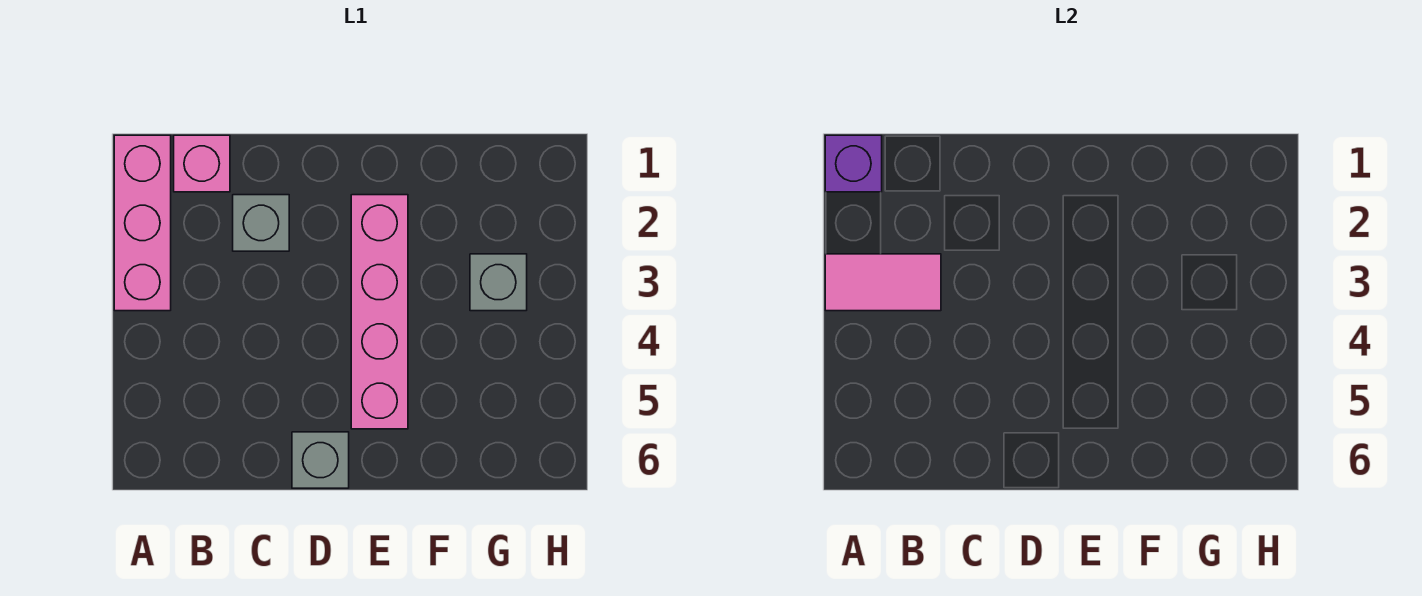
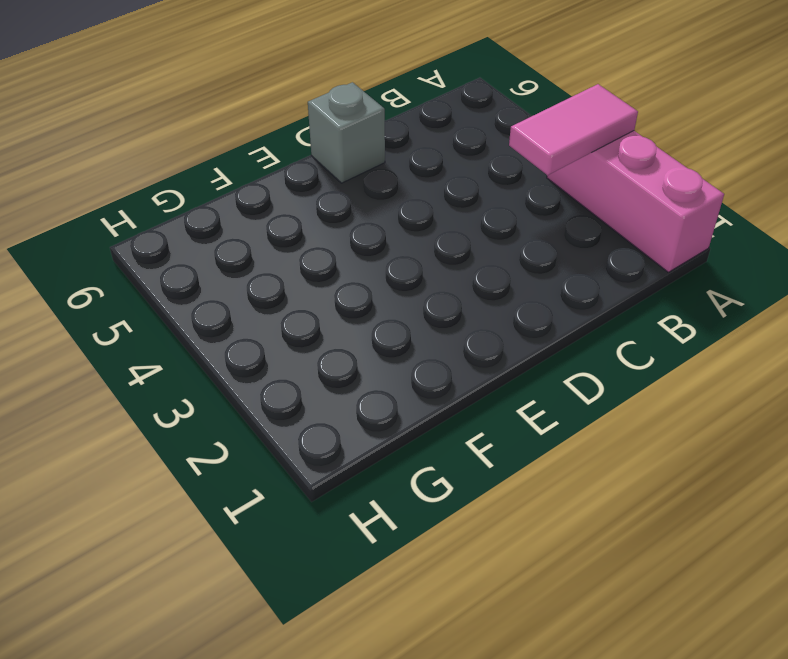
none -> pink 1x1 brick [174,135,230,192]
none -> grey 1x1 brick [233,195,289,251]

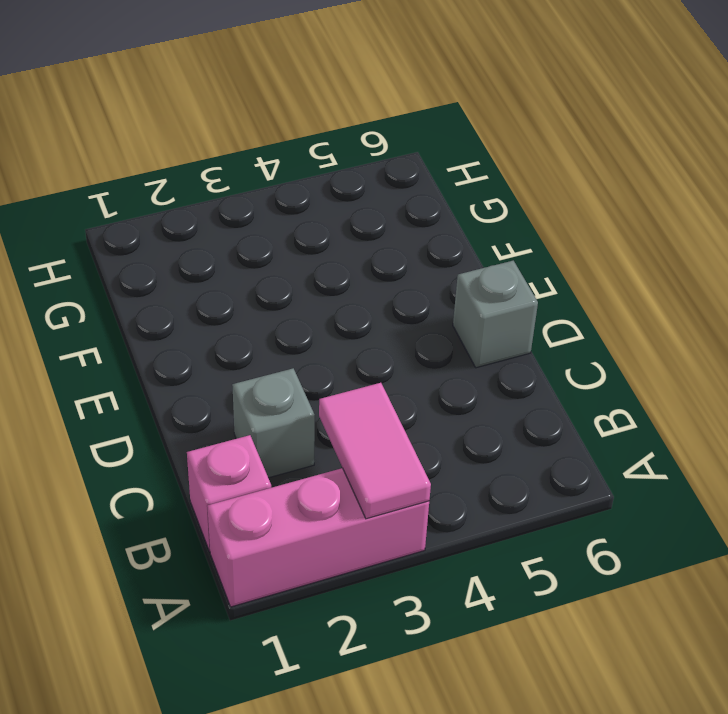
none -> pink 1x4 brick [351,195,408,429]
none -> grey 1x1 brick [470,254,527,311]

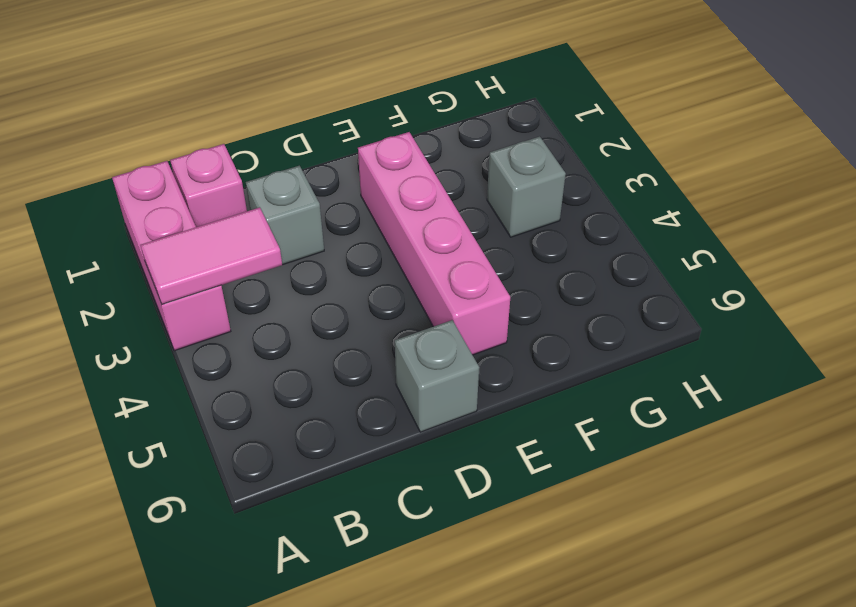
none -> purple 1x1 brick [825,135,882,192]

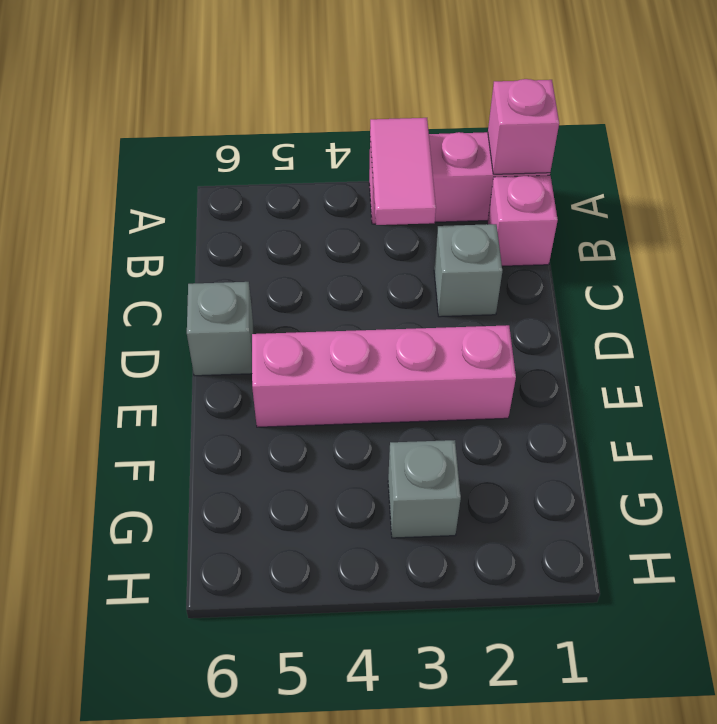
pink 1x1 brick [488,79,559,174] -> purple 1x1 brick [825,135,882,192]

